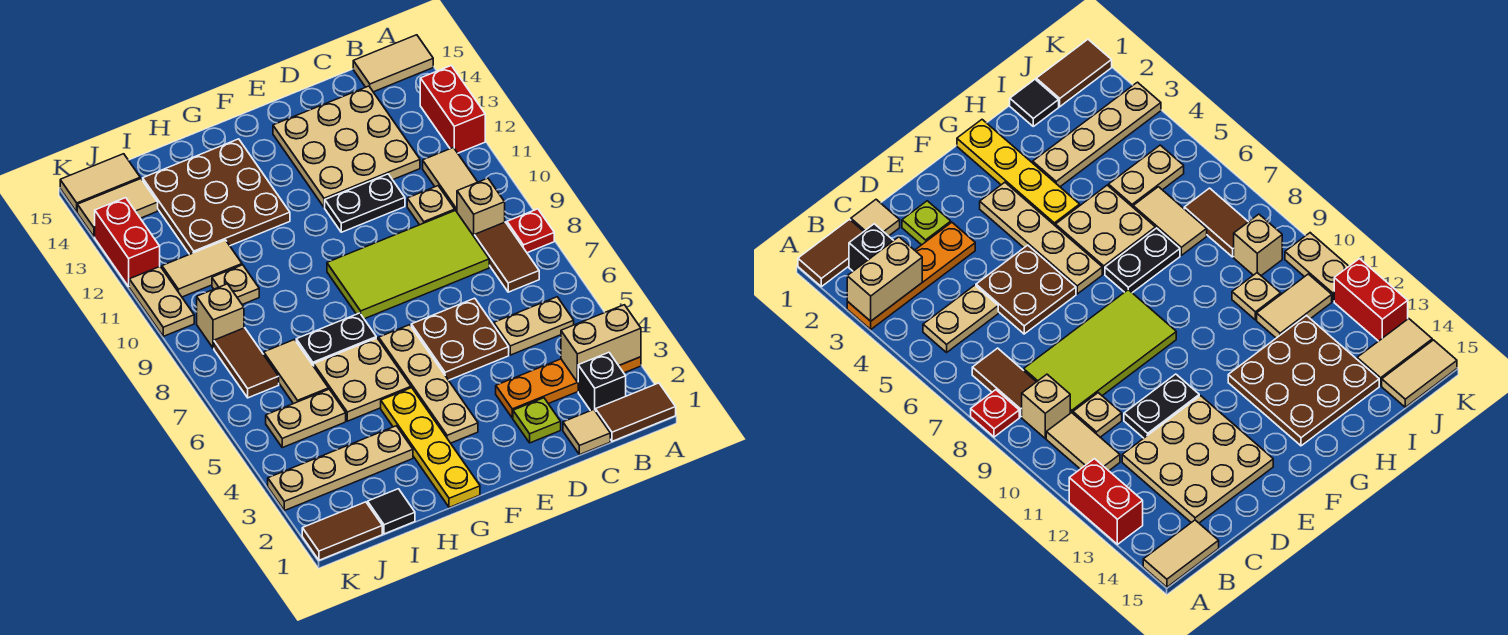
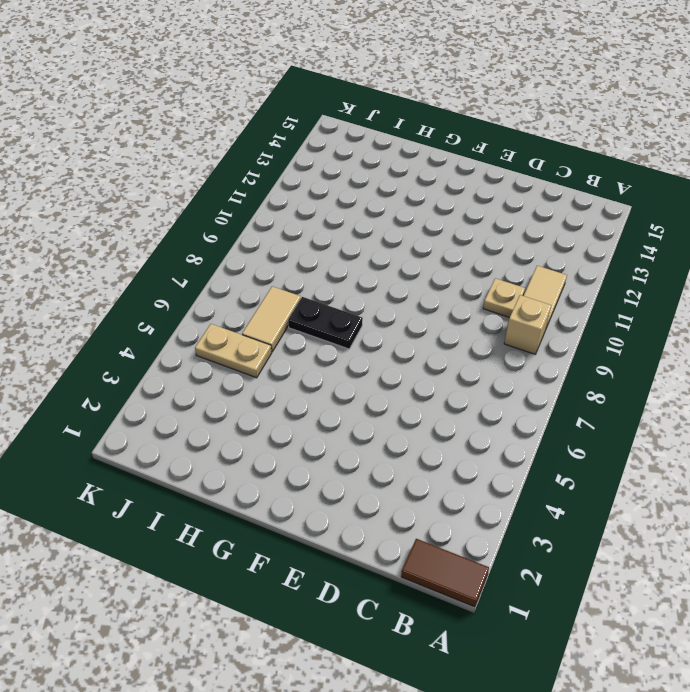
none -> orange 1x4 plate [496,357,641,418]
none -> red 1x1 plate [507,209,554,253]
none -> red 1x2 brick [420,66,485,153]
none -> tan 1x2 tile [353,35,433,92]

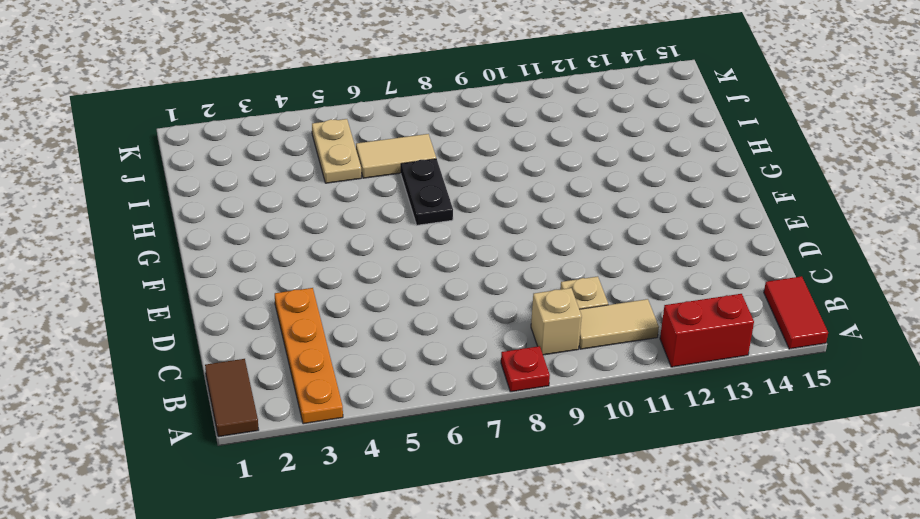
red 1x2 tile [764,276,828,349] -> tan 1x2 tile [353,35,433,92]
none -> black 1x1 brick [578,352,626,411]
none -> tan 1x2 plate [494,297,574,355]
none -> brown 1x2 tile [474,222,539,292]
none -> tan 1x1 tile [563,410,610,455]

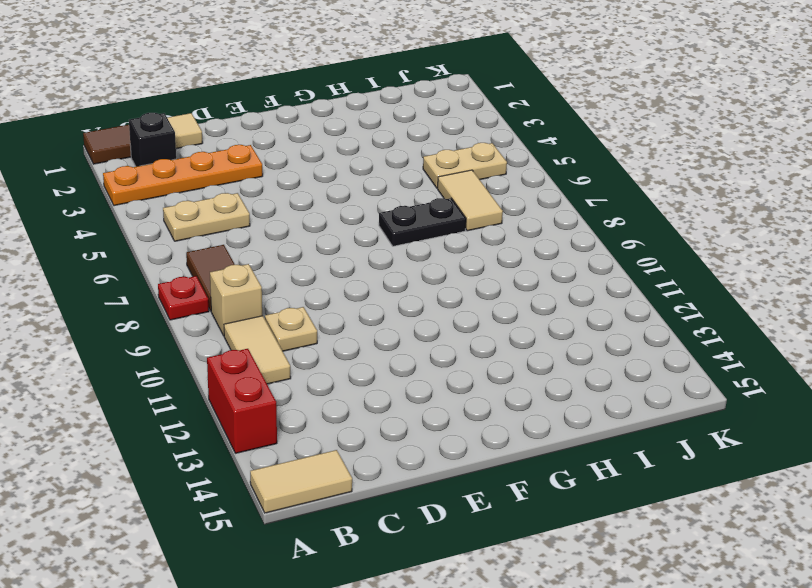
none -> lime 2x4 tile [327,211,489,319]
none -> tan 3x3 plate [273,86,420,207]
none -> lime 1x1 plate [513,398,561,443]
none -> brown 2x2 plate [411,298,509,380]

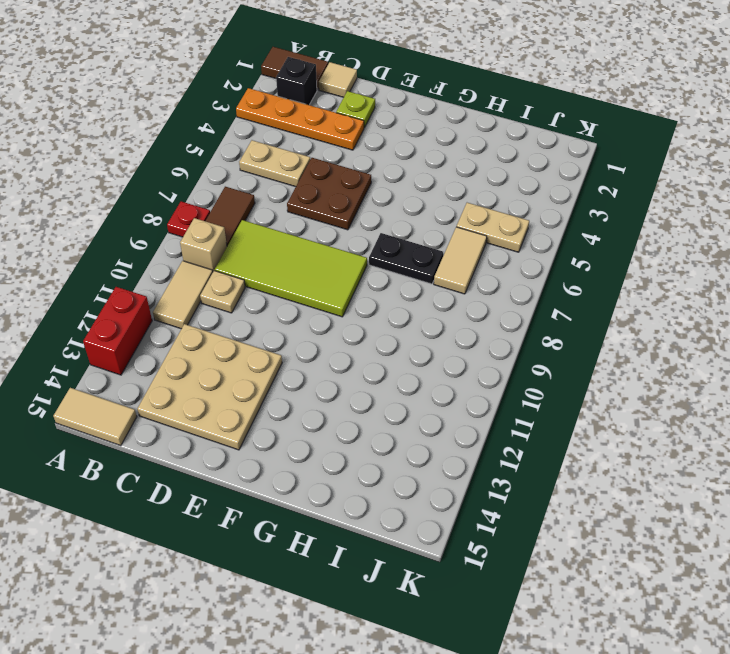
none -> black 1x2 plate [325,174,405,232]
none -> tan 1x4 plate [379,325,478,443]
none -> yellow 1x4 plate [381,388,480,508]
none -> tan 2x2 plate [314,338,411,421]

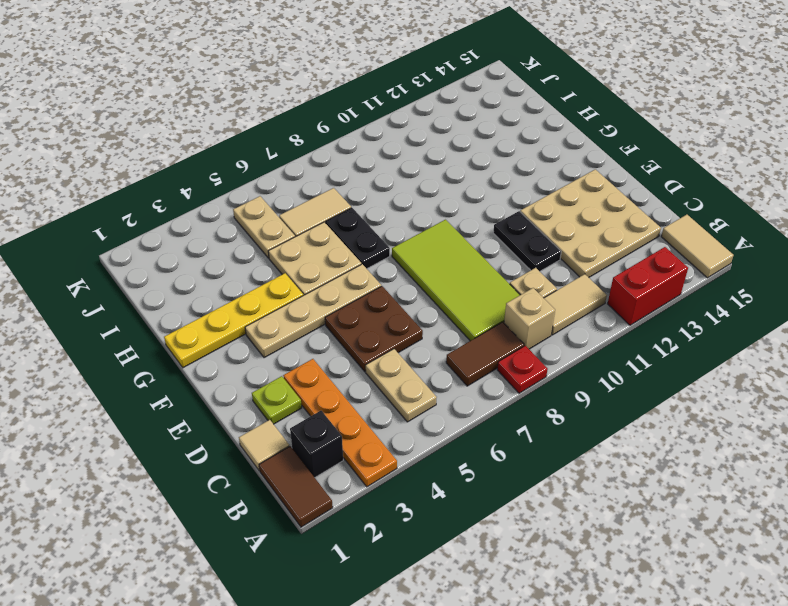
none -> brown 3x3 plate [143,139,290,254]
none -> tan 1x4 plate [268,426,413,511]
none -> black 1x1 tile [368,489,415,534]
none -> tan 1x1 plate [212,265,259,304]

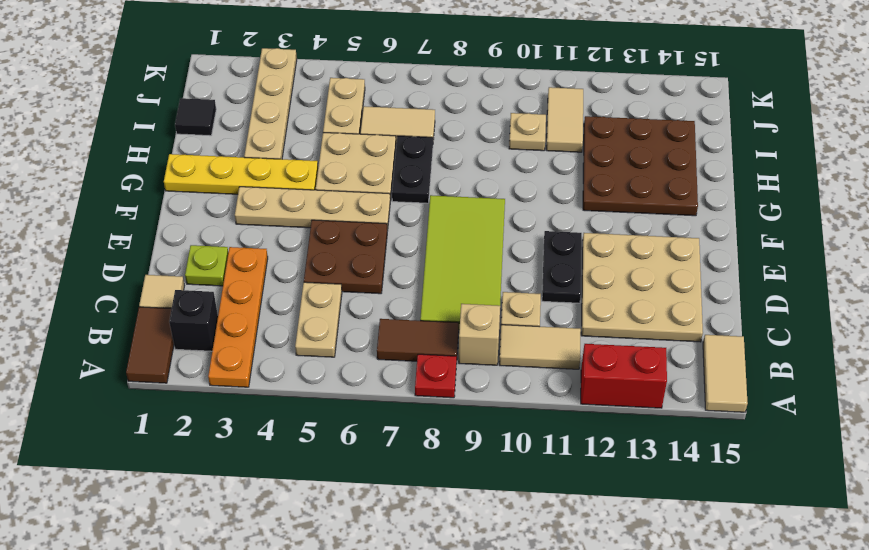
none -> brown 1x2 tile [302,502,382,560]
none -> brown 1x2 tile [214,328,279,398]
none -> tan 1x1 brick [197,284,244,348]
none -> tan 1x2 tile [77,179,158,237]

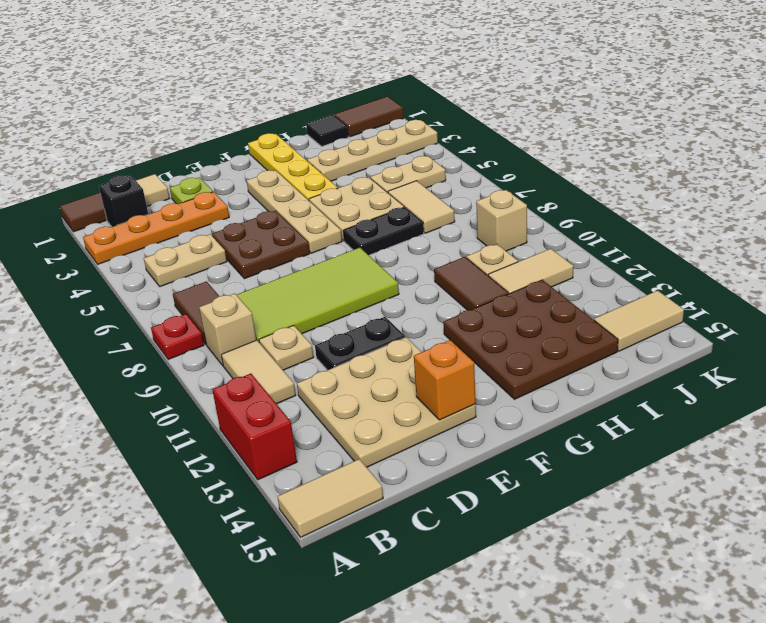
orange 1x1 brick [414,340,476,420] -> none
brown 1x2 tile [434,257,509,310] -> brown 1x2 tile moved to [214,328,279,398]
none -> tan 1x2 tile [60,154,140,212]
none -> tan 1x2 plate [129,267,194,336]
none -> red 1x2 brick [95,198,160,286]
none -> tan 1x2 brick [561,305,641,382]

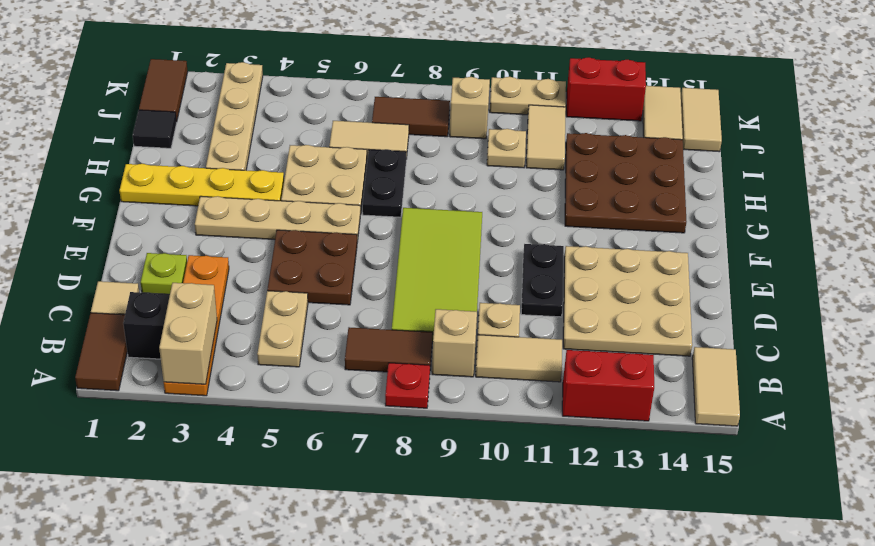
none -> tan 1x2 plate [266,389,346,448]

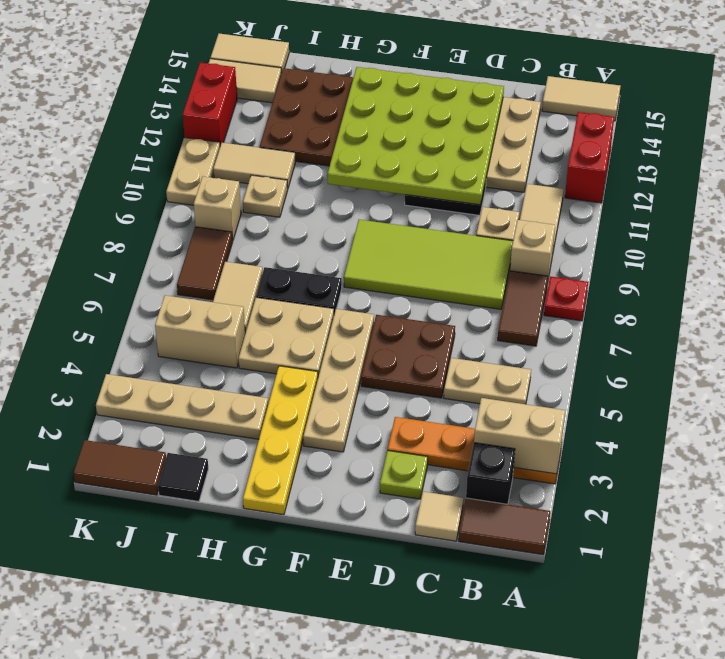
lime 4x4 plate [328,67,504,205] -> none
tan 1x2 brick [155,295,245,368] -> tan 1x2 plate [266,389,346,448]

